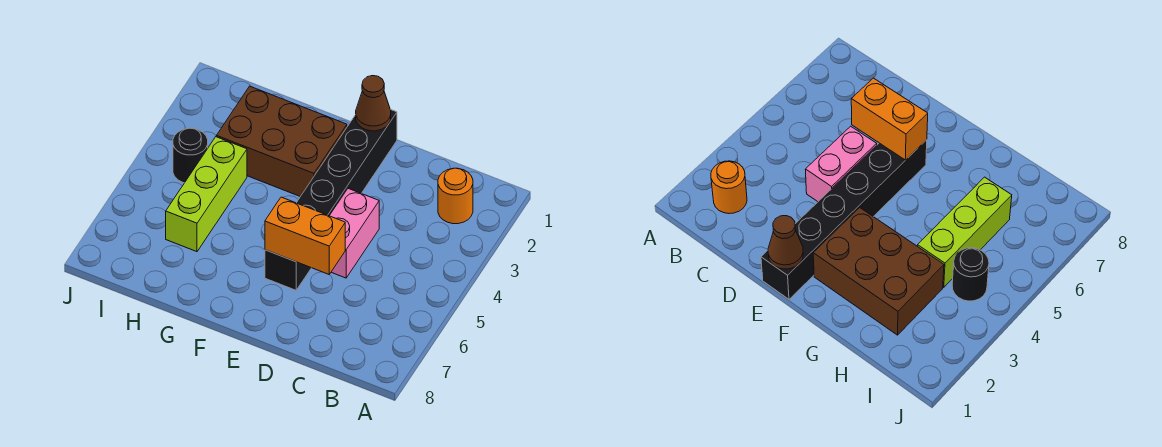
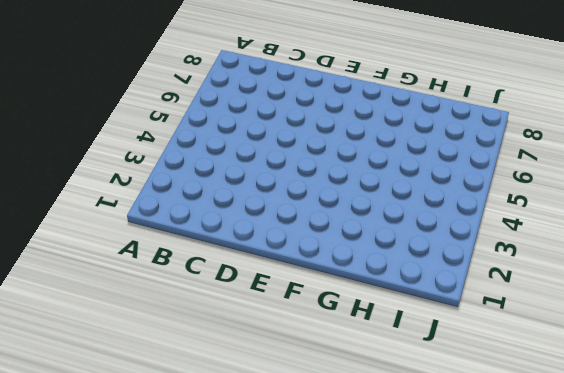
none -> orange 1x1 round brick [438,168,473,224]
none -> pink 1x2 brick [330,189,379,278]

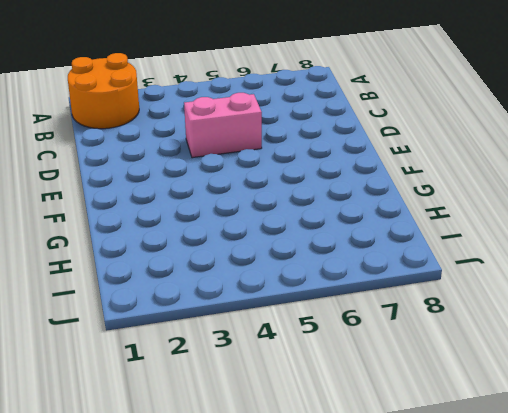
orange 2x2 round brick [68,53,139,129] -> orange 1x1 round brick [438,168,473,224]
none -> black 1x6 brick [265,109,397,290]
none -> brown 2x3 brick [216,86,347,197]

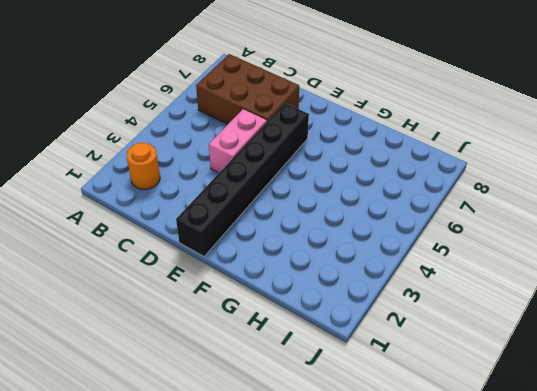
brown 2x3 brick [196,54,299,124] -> brown 2x3 brick moved to [216,86,347,197]
none -> lime 1x3 brick [166,137,247,252]
none -> black 1x1 round brick [173,128,208,183]

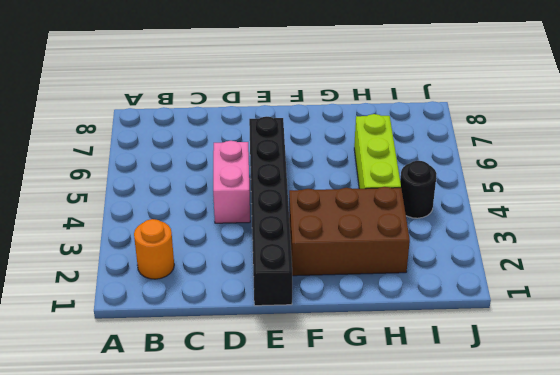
none -> orange 1x2 brick [265,197,345,274]
none -> brown 1x1 cone [356,76,391,131]

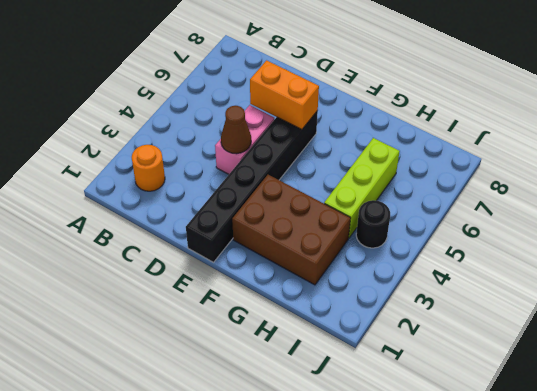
brown 1x1 cone [221,106,251,154] -> brown 1x1 cone moved to [356,76,391,131]

